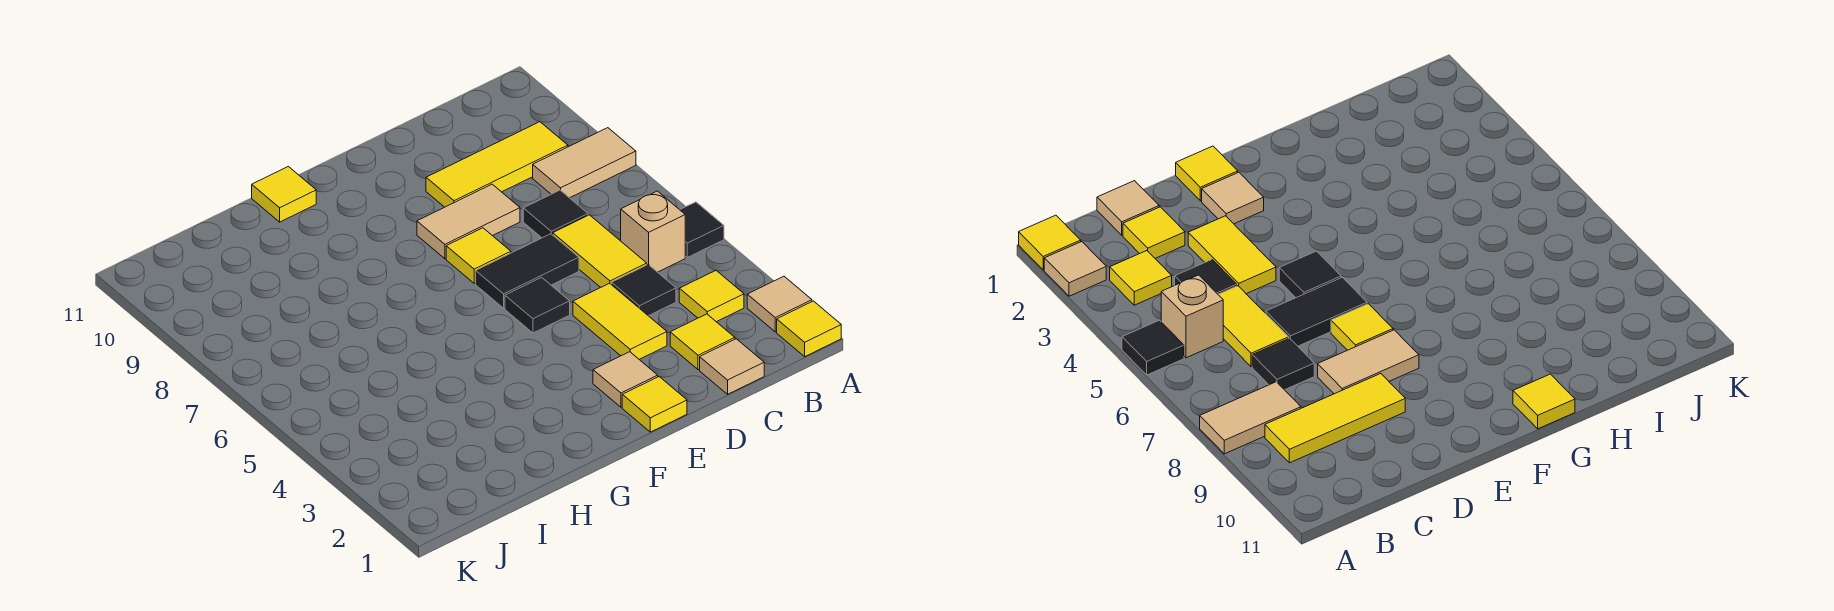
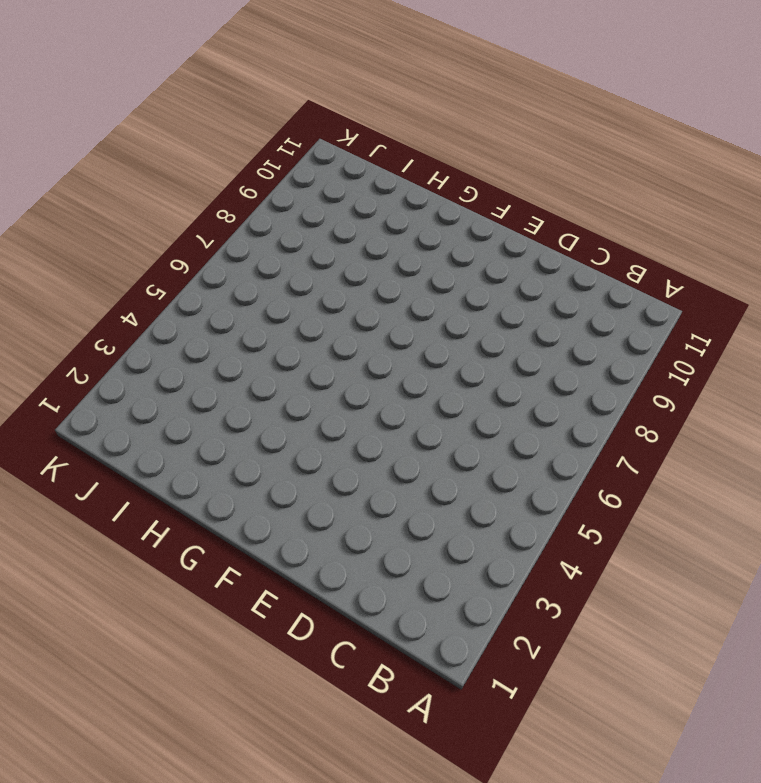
none -> yellow 1x1 tile [777,301,841,356]
none -> tan 1x1 tile [747,276,812,332]
none -> black 1x1 tile [680,202,724,257]

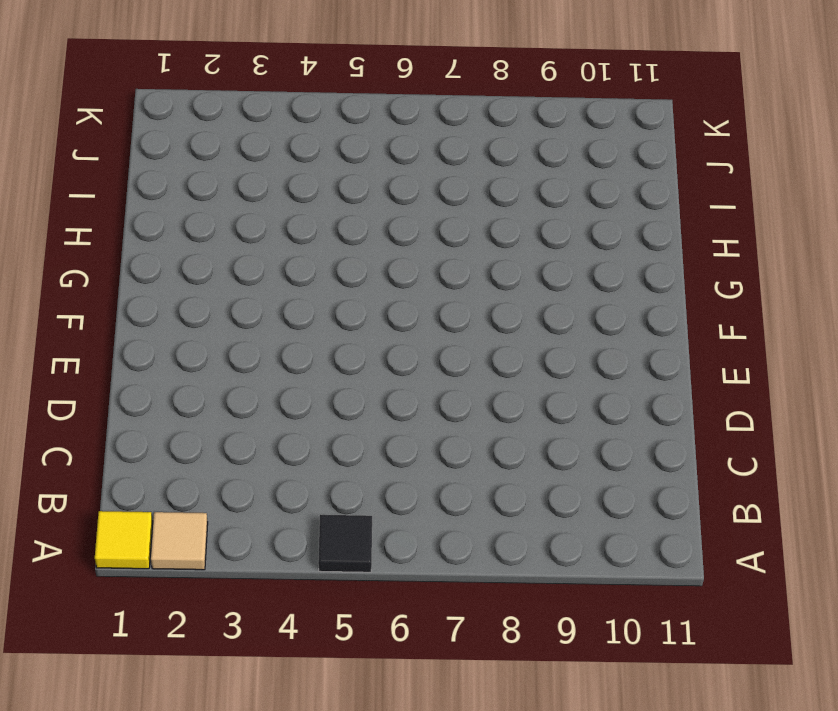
none -> tan 1x2 tile [533,128,636,198]
none -> yellow 1x1 tile [679,270,744,322]
none -> tan 1x1 brick [621,191,685,272]

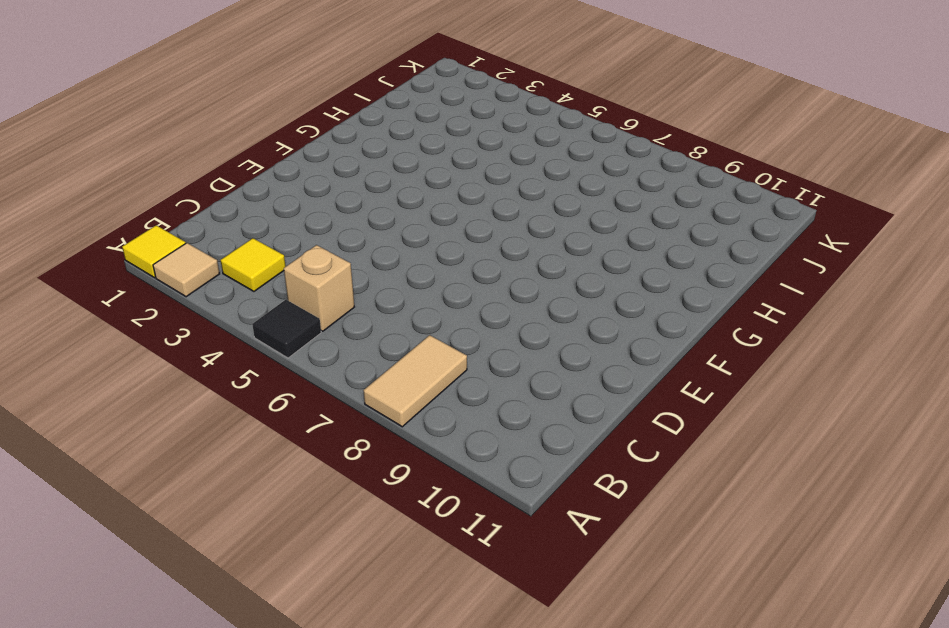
none -> yellow 1x3 tile [426,122,568,207]
none -> tan 1x1 tile [700,339,764,394]
none -> yellow 1x1 tile [670,314,735,370]

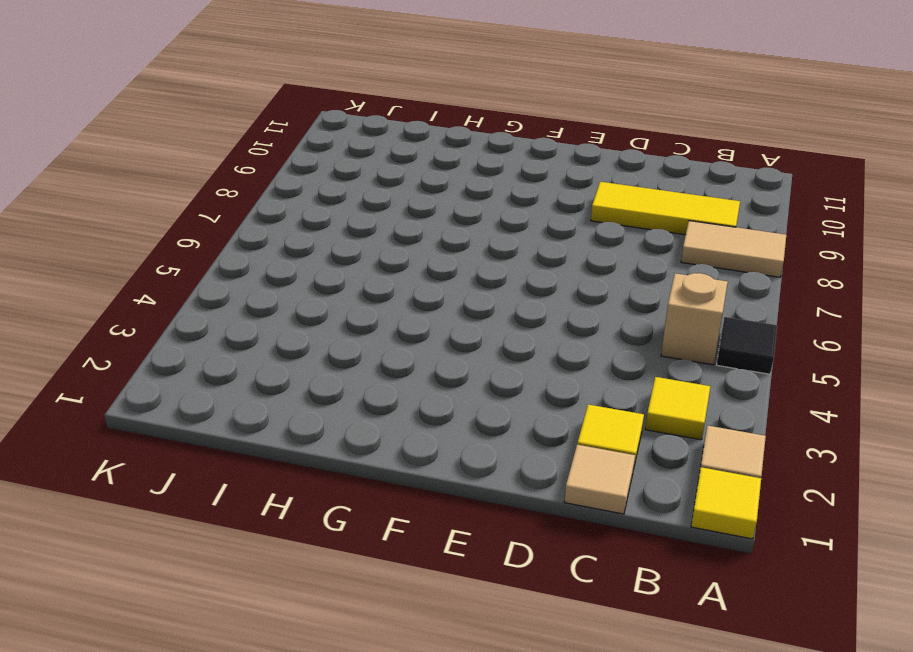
none -> black 1x1 tile [611,265,676,316]
none -> yellow 1x2 tile [553,215,647,287]
none -> black 1x1 tile [523,190,588,238]

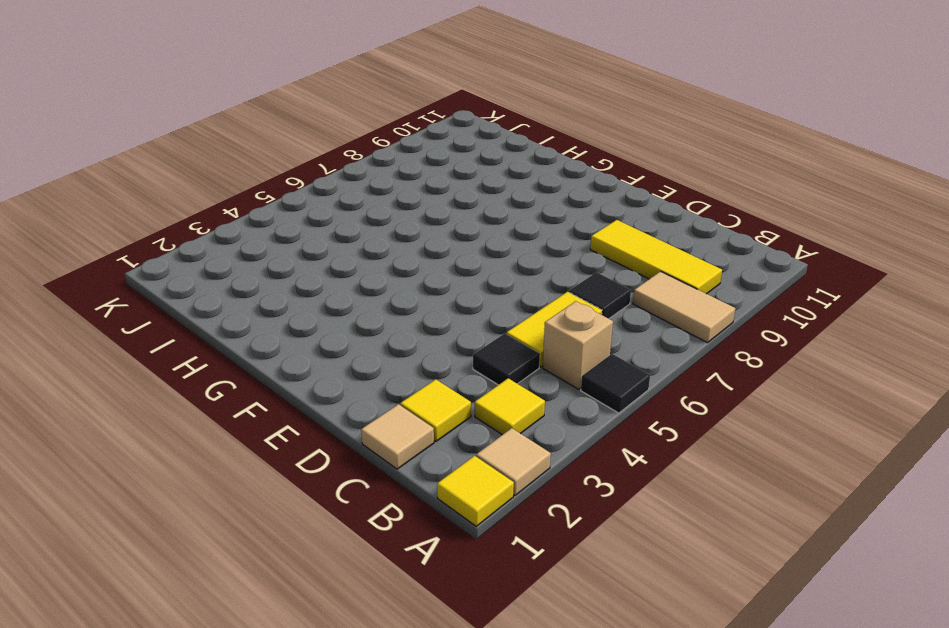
none -> yellow 1x2 tile [573,283,667,360]
none -> black 1x2 tile [476,234,579,308]
none -> tan 1x2 tile [417,184,520,259]

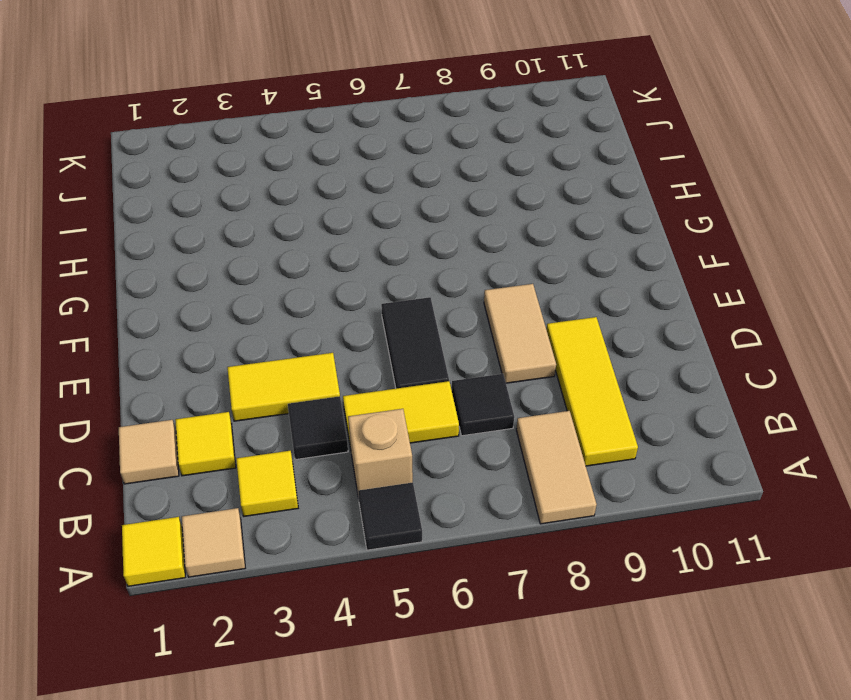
none -> yellow 1x1 tile [622,377,687,432]
none -> tan 1x1 tile [593,352,658,407]
none -> black 1x1 tile [505,277,570,333]

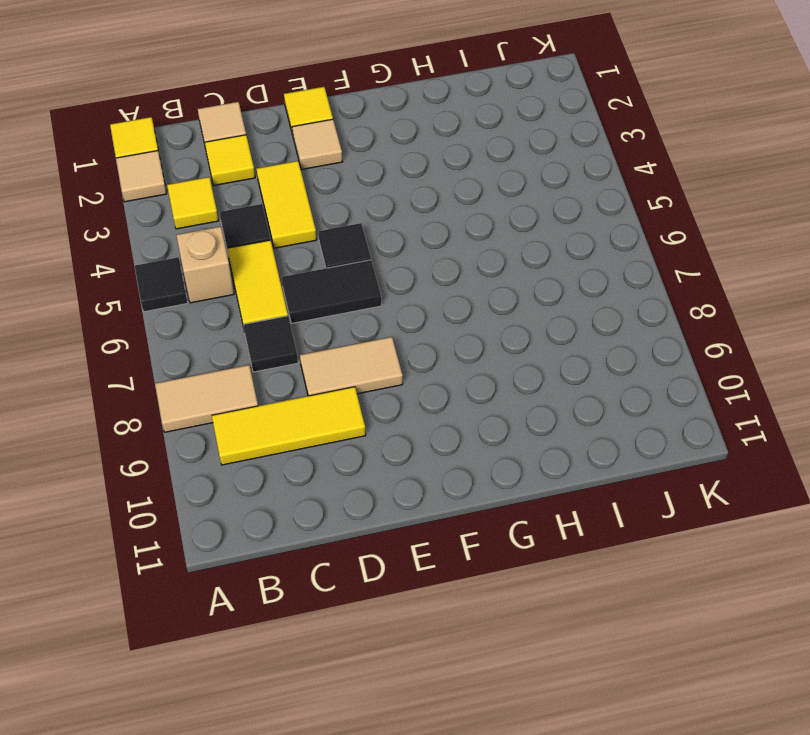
none -> yellow 1x1 tile [446,228,511,283]
none -> yellow 1x1 tile [252,166,316,222]

